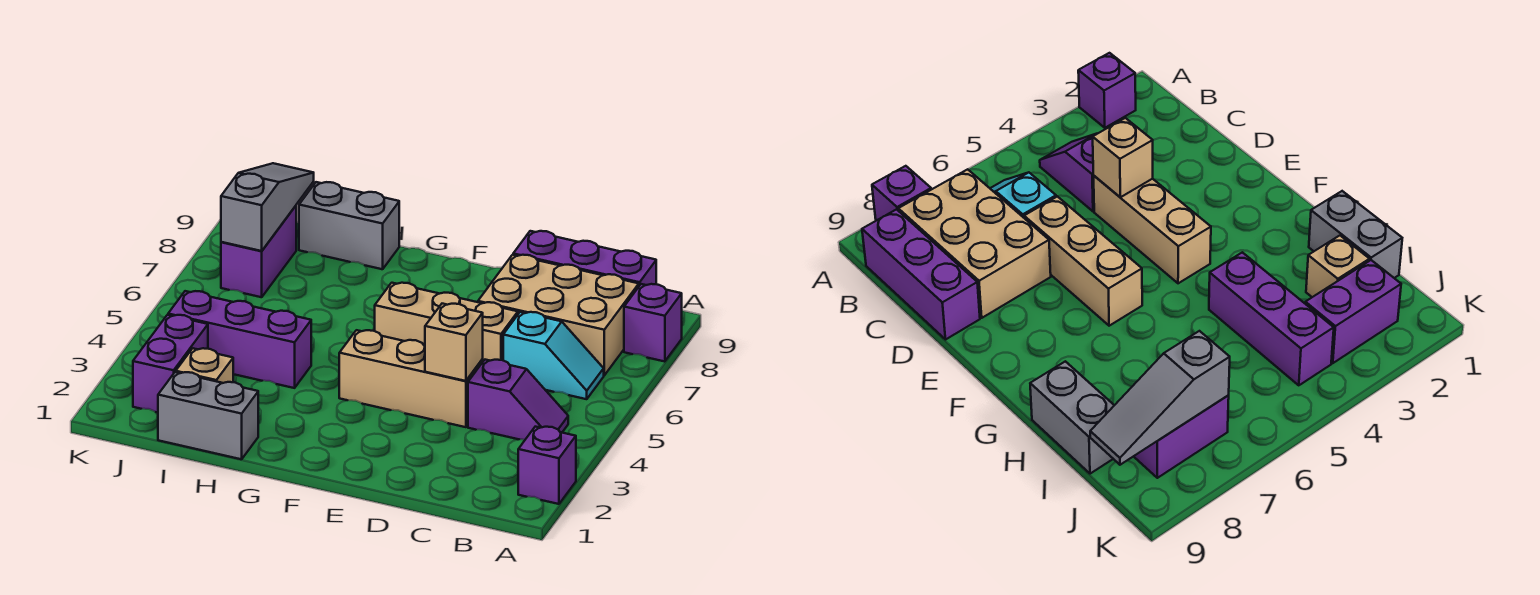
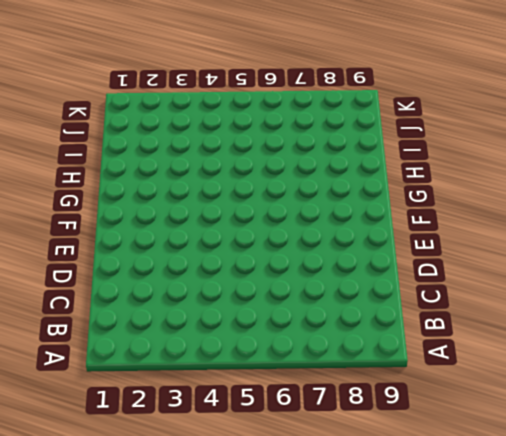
none -> purple 1x1 brick [518,427,576,504]
none -> purple 1x1 brick [624,284,682,362]
none -> purple 1x2 slope [468,360,568,440]

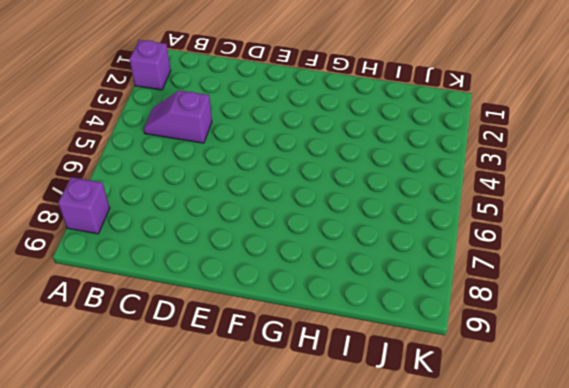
none -> cyan 1x2 slope [503,312,604,399]
none -> tan 2x3 brick [478,255,639,375]
none -> purple 1x3 brick [513,231,656,286]

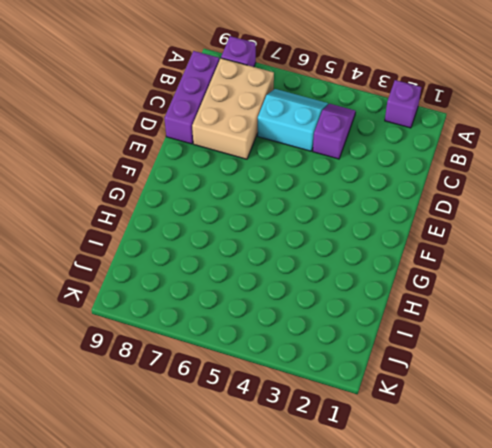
cyan 2x2 slope [258,89,328,151] -> cyan 1x2 slope [503,312,604,399]
none -> tan 1x3 brick [339,330,483,427]
none -> tan 1x3 brick [375,283,518,361]
none -> grey 1x2 brick [158,372,258,459]

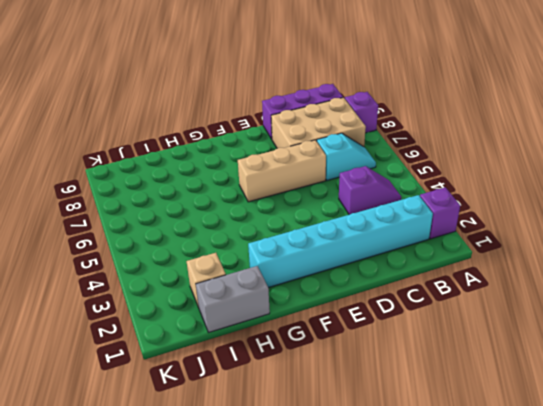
cyan 1x6 brick [248,195,433,288] -> none
none -> tan 1x3 brick [339,330,483,427]
none -> purple 1x3 brick [168,291,311,388]
none -> grey 1x2 brick [299,182,399,269]

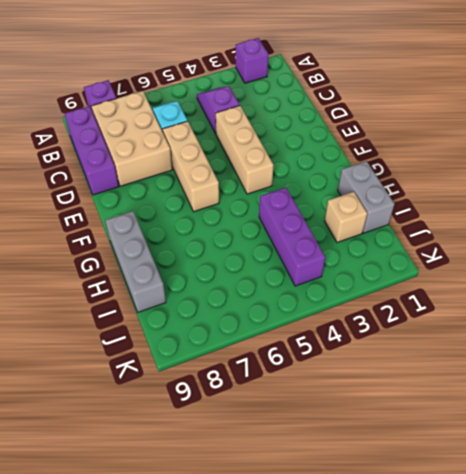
grey 1x3 brick [105,211,166,312] -> grey 1x2 brick [299,182,399,269]
none -> purple 1x2 brick [133,315,208,412]
none -> purple 1x2 brick [221,206,296,297]
none -> tan 1x1 brick [425,304,483,381]

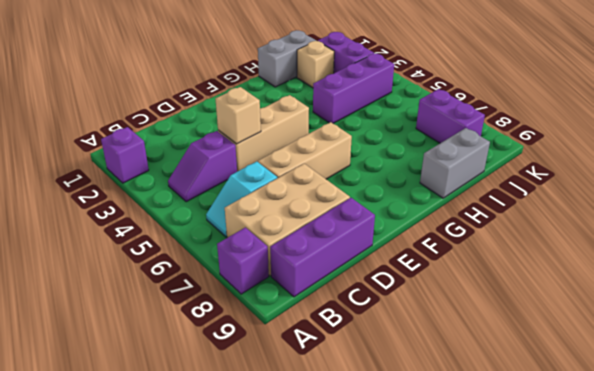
none -> grey 1x3 slope [221,163,314,251]

